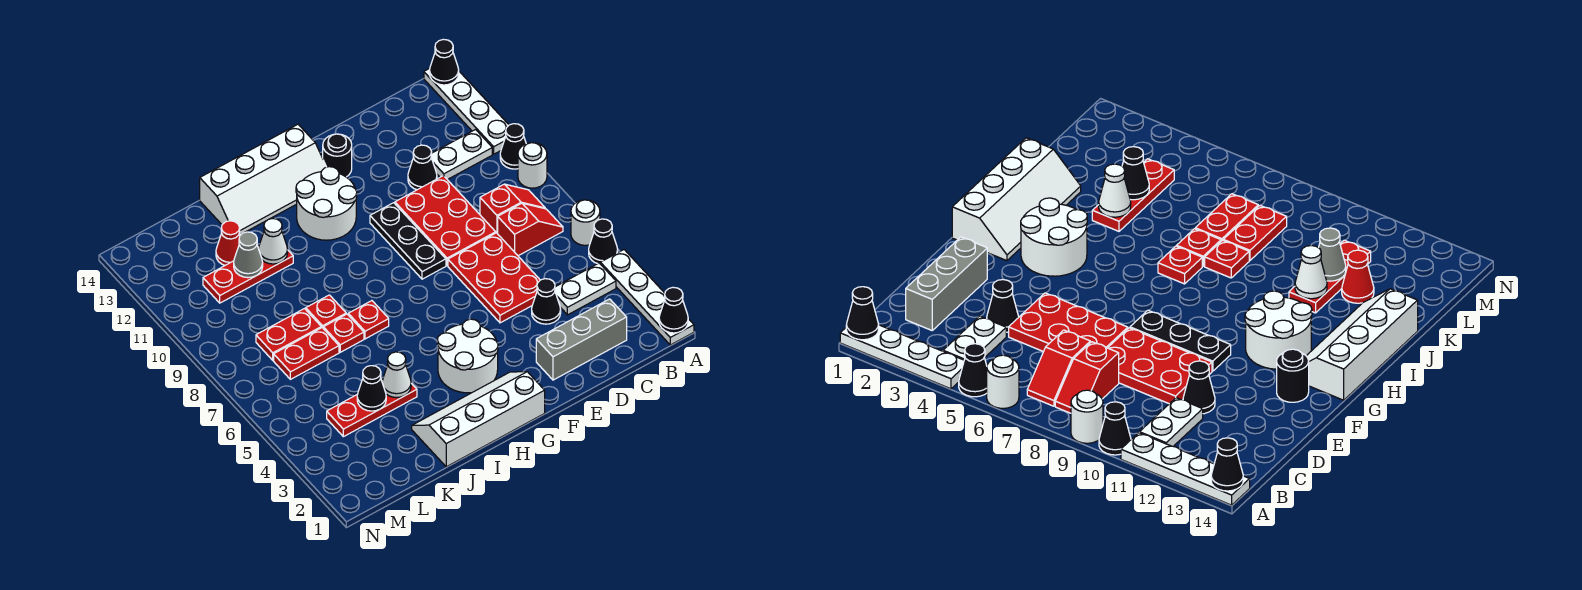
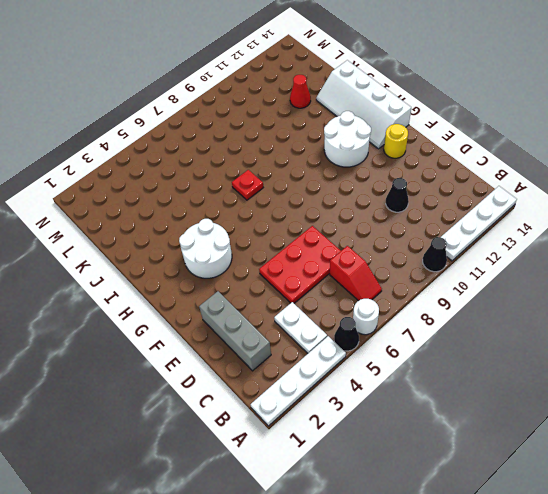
yellow 1x1 round brick [384,124,408,158] -> black 1x1 round brick [323,134,352,177]
none -> white 1x1 round brick [518,143,547,188]
none -> red 1x2 slope [480,184,545,234]
none -> white 1x2 plate [431,130,492,180]
none -> black 1x1 cone [532,279,561,324]

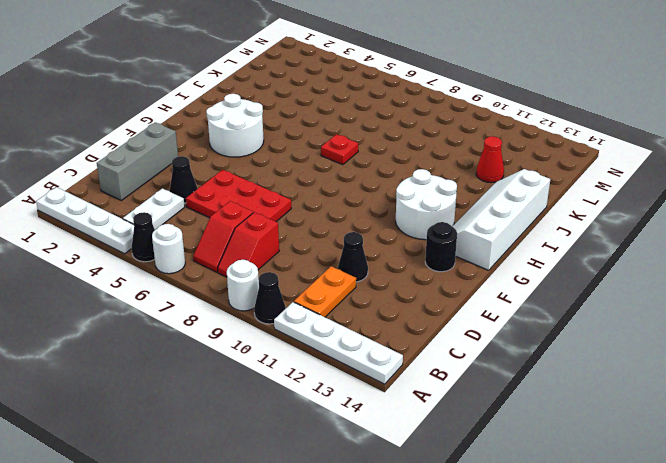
orange 1x2 plate [294,266,356,317] -> white 1x2 plate [431,130,492,180]
none -> red 2x3 plate [395,176,496,266]
none -> black 1x3 plate [370,203,446,279]
none -> white 2x4 slope [412,372,545,467]
none -> red 1x3 plate [327,383,417,437]

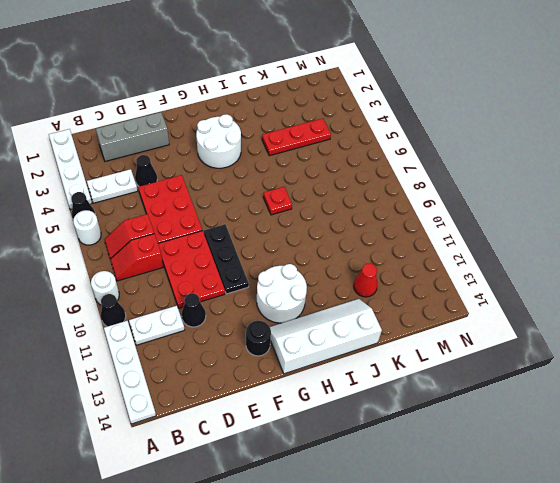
none -> white 2x4 slope [412,372,545,467]
none -> red 1x1 plate [323,314,364,352]
none -> red 1x1 plate [306,295,346,328]
none -> red 1x3 plate [203,251,293,303]

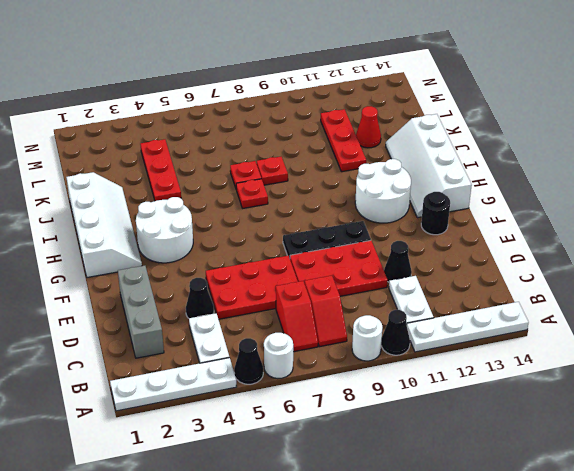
none -> red 1x2 plate [274,328,339,379]
none -> red 1x2 plate [256,309,321,360]
none -> black 1x1 cone [659,287,688,333]
none -> black 1x1 cone [430,39,459,85]

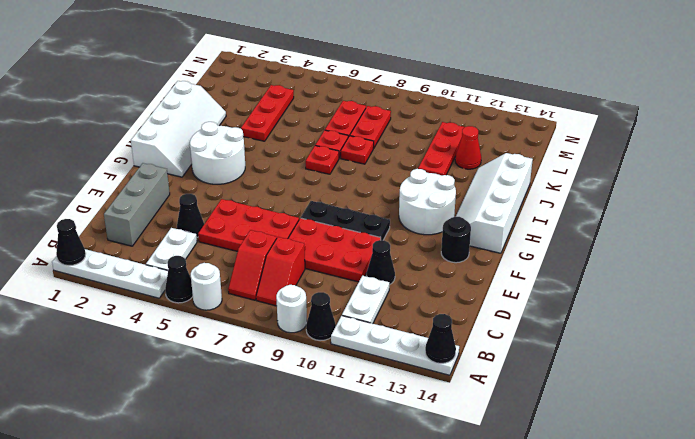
none -> white 1x1 cone [382,352,411,398]
none -> white 1x1 cone [259,219,288,264]
none -> black 1x1 cone [357,366,386,411]
none -> grey 1x1 cone [234,232,263,278]

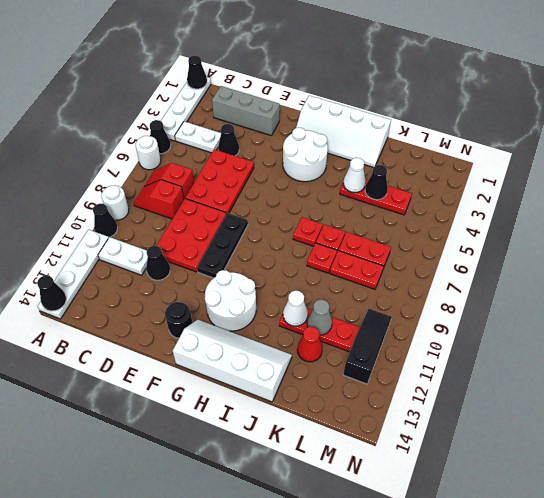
black 1x3 slope [343,309,392,384] -> none

